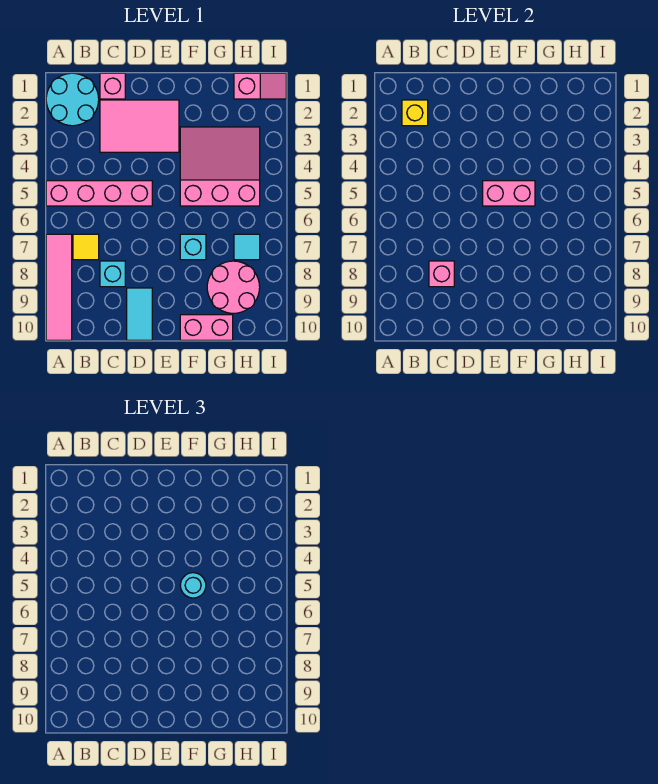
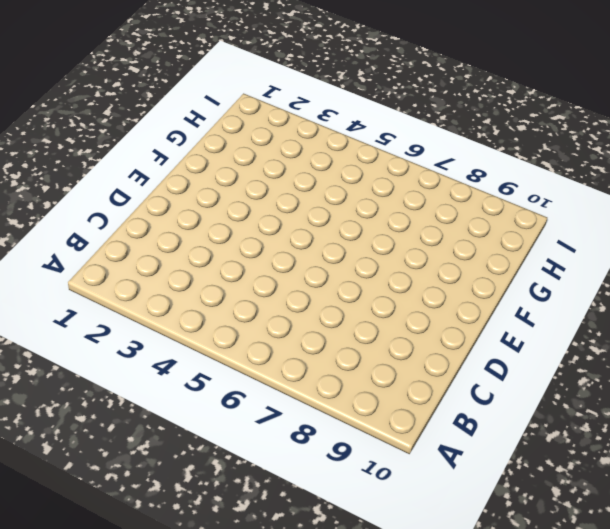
none -> cyan 2x2 round brick [46,73,99,126]
none -> pink 1x4 brick [46,181,152,206]
none -> pink 1x4 tile [46,234,72,340]

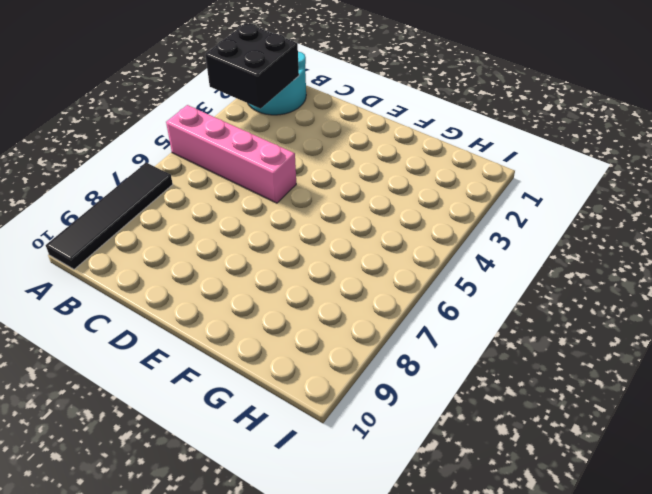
black 2x2 brick [205,23,299,109] -> yellow 1x1 brick [402,100,428,126]
black 1x4 tile [46,163,173,269] -> pink 1x4 tile [46,234,72,340]
none -> yellow 1x1 tile [73,234,99,260]
none -> pink 1x1 brick [100,73,125,99]
none -> pink 2x3 tile [100,100,179,152]

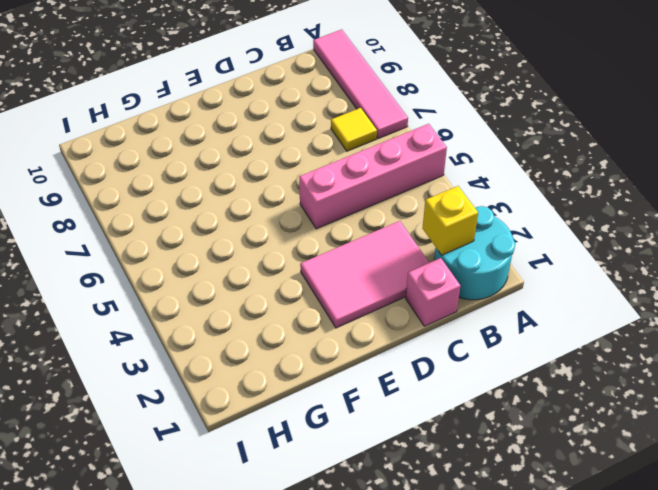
none -> cyan 1x1 brick [100,261,125,287]
none -> cyan 1x2 tile [127,288,152,340]
none -> pink 3x3 slope [180,127,260,206]

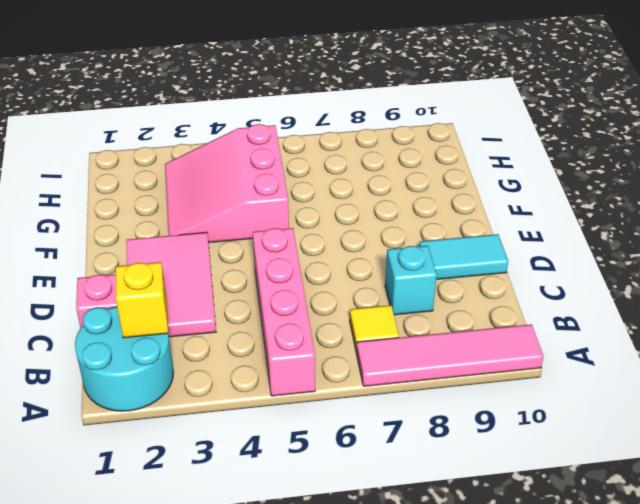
none -> cyan 1x1 brick [180,234,206,260]
none -> pink 1x2 brick [180,315,233,340]
none -> pink 2x2 round brick [207,261,260,313]

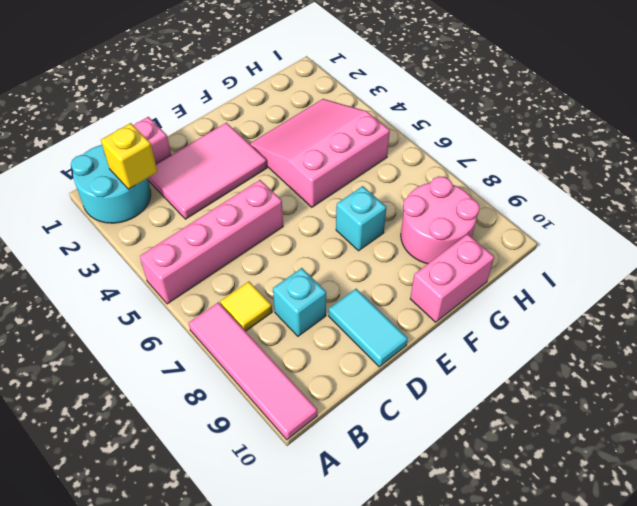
none -> pink 1x2 slope [234,73,286,99]
none -> cyan 1x1 tile [234,234,260,260]
none -> pink 1x1 brick [429,261,454,287]

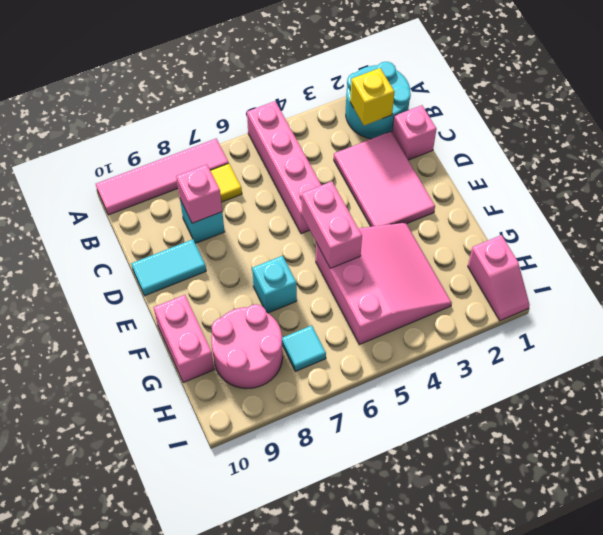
none -> cyan 1x1 round brick [180,573,206,598]

